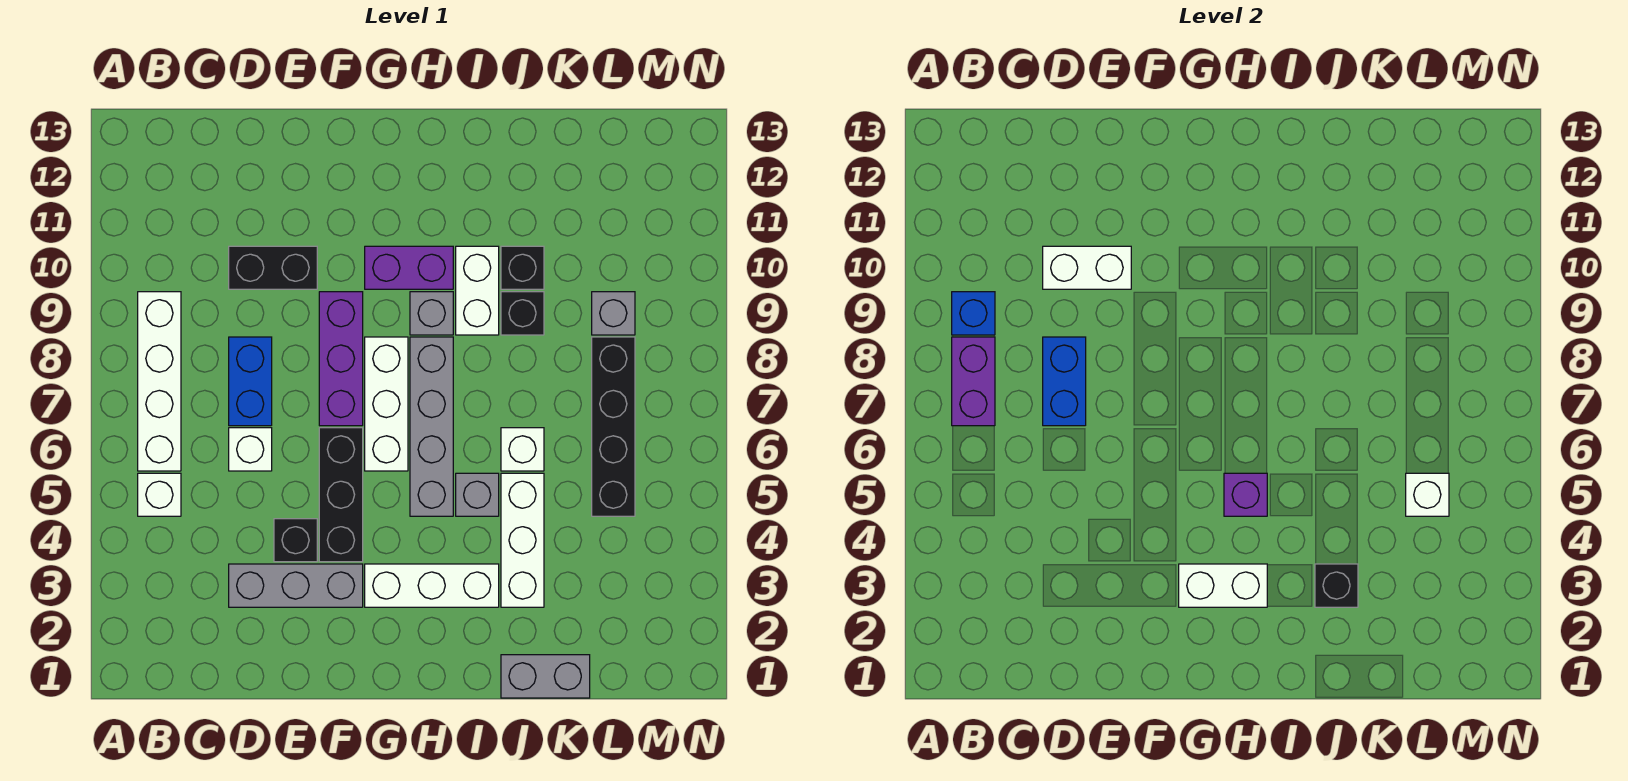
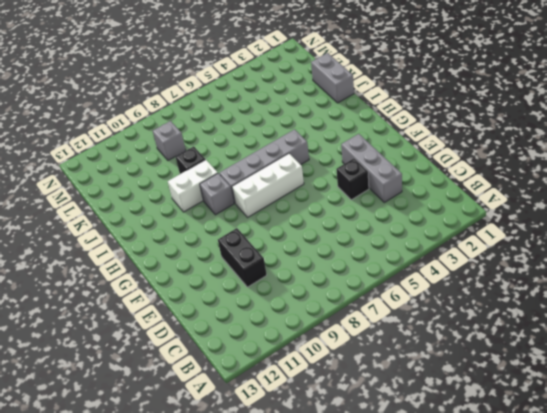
none -> white 1x1 brick [138,473,181,516]
none -> white 1x4 brick [138,292,181,471]
none -> white 1x1 brick [229,428,272,471]
none -> blue 1x2 brick [229,337,272,426]

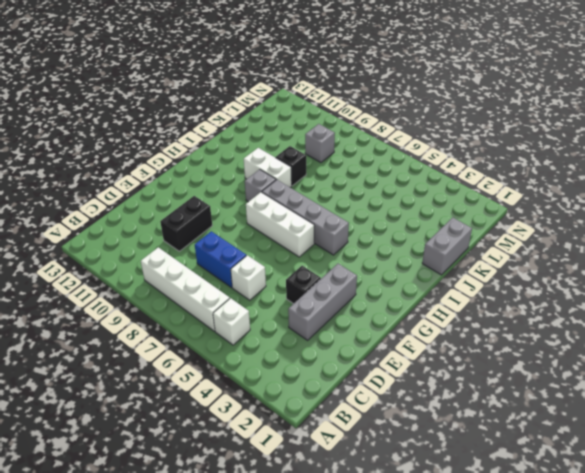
none -> black 1x3 brick [319,428,363,562]
none -> purple 1x3 brick [319,292,363,426]
none -> white 1x3 brick [365,564,499,607]
none -> purple 1x2 brick [365,246,453,289]

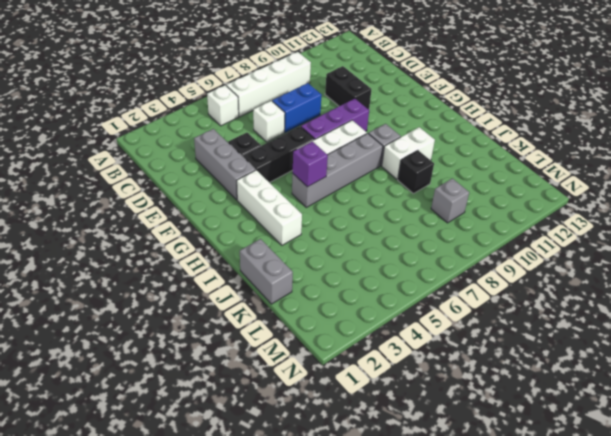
none -> purple 1x2 brick [365,246,453,289]
none -> grey 1x1 brick [456,473,499,516]
none -> white 1x3 brick [501,473,544,607]
none -> white 1x1 brick [501,428,544,471]

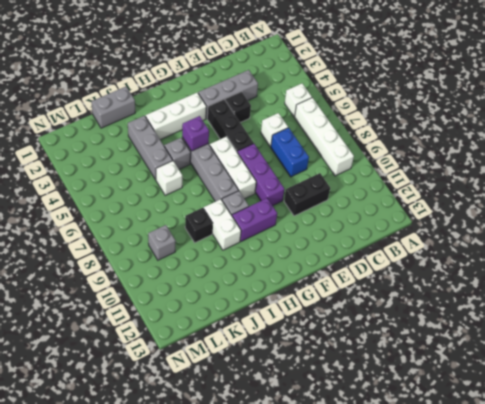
grey 1x3 brick [128,116,173,180] -> white 1x3 brick [501,473,544,607]
none -> black 1x1 brick [501,246,544,289]
none -> black 1x4 brick [592,337,635,516]
none -> purple 1x2 brick [952,337,995,426]
none -> blue 1x1 brick [952,292,995,335]

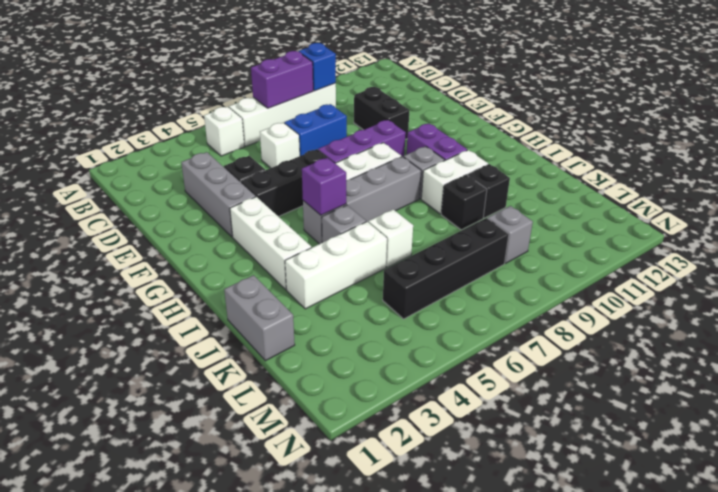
none -> blue 1x2 brick [1043,337,1086,426]
none -> white 1x2 brick [1043,246,1131,289]
none -> white 1x2 brick [1179,564,1267,607]
none -> black 1x1 brick [1315,564,1358,607]

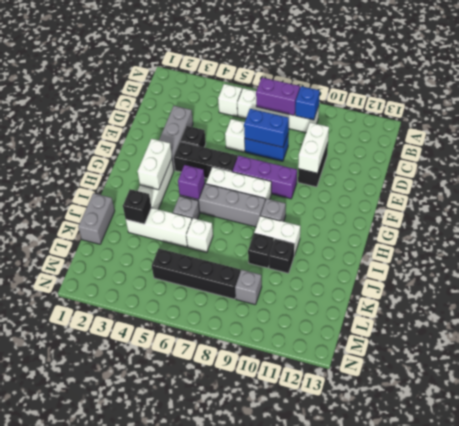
none -> purple 1x2 brick [365,246,453,289]
none -> white 1x1 brick [1406,473,1449,516]

